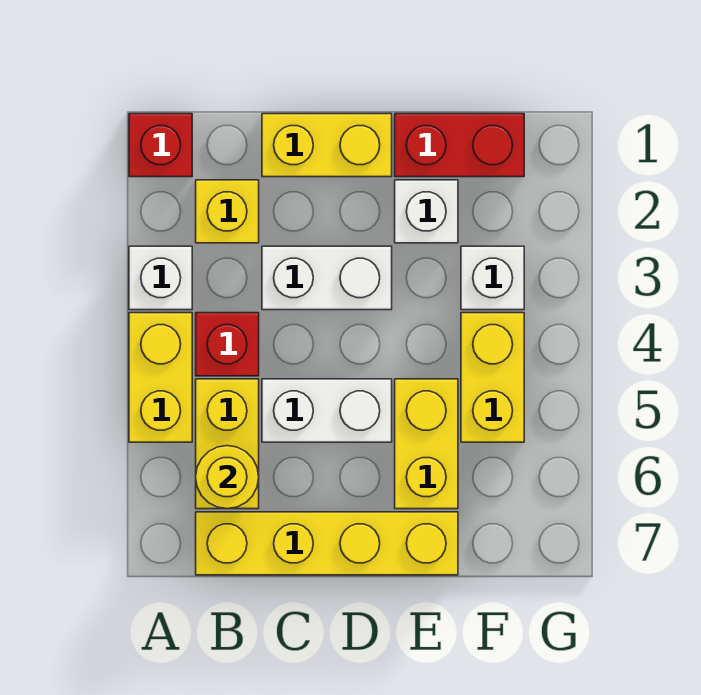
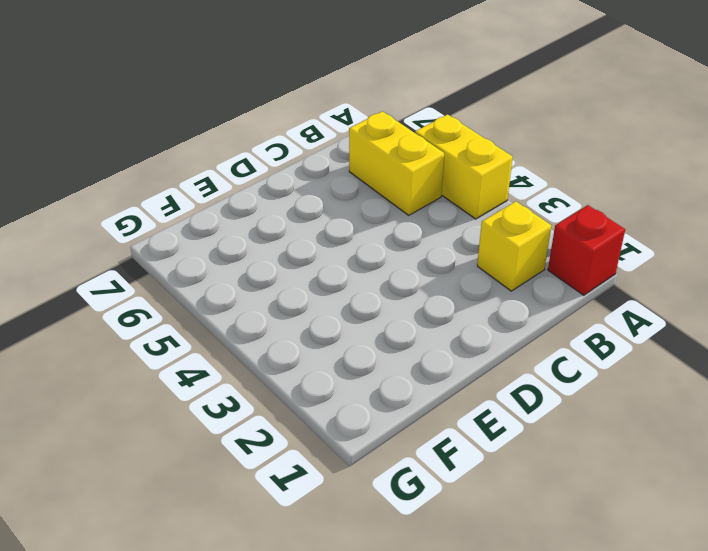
none -> white 1x1 brick [129,246,192,310]
none -> red 1x1 brick [196,313,259,376]
none -> yellow 1x4 brick [196,512,458,575]

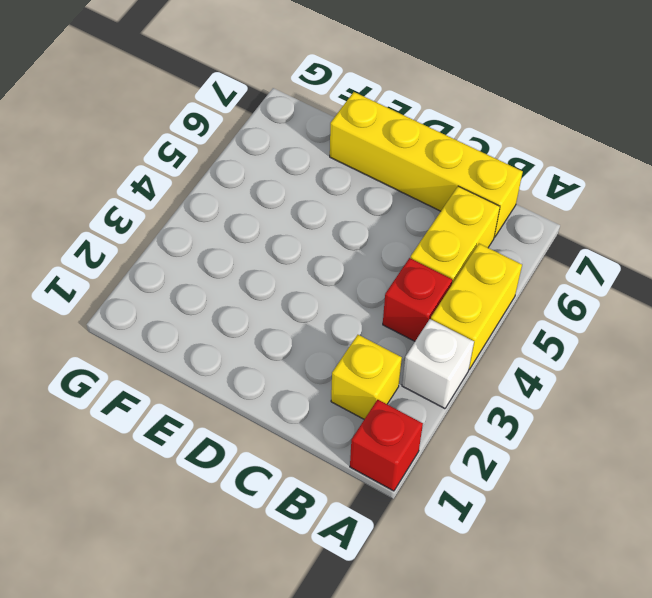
none -> yellow 1x2 brick [262,114,392,177]
none -> white 1x2 brick [262,246,392,310]
none -> white 1x2 brick [262,379,392,442]

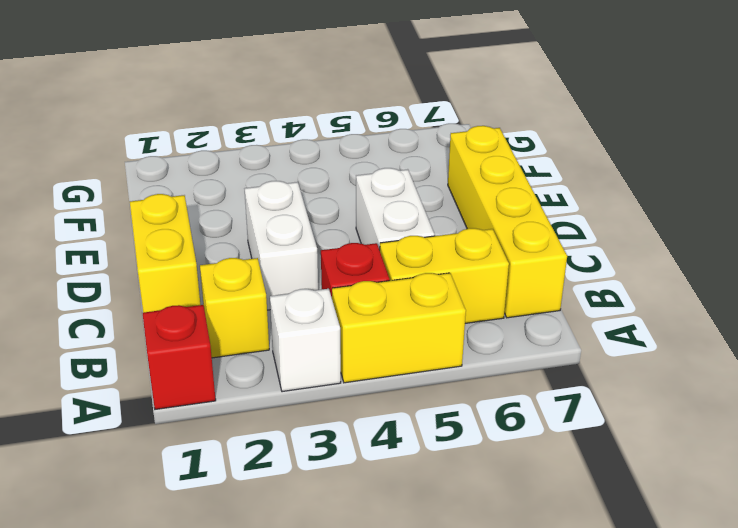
none -> red 1x2 brick [395,114,524,177]
none -> white 1x1 brick [395,180,458,243]
none -> yellow 1x2 brick [395,379,458,509]

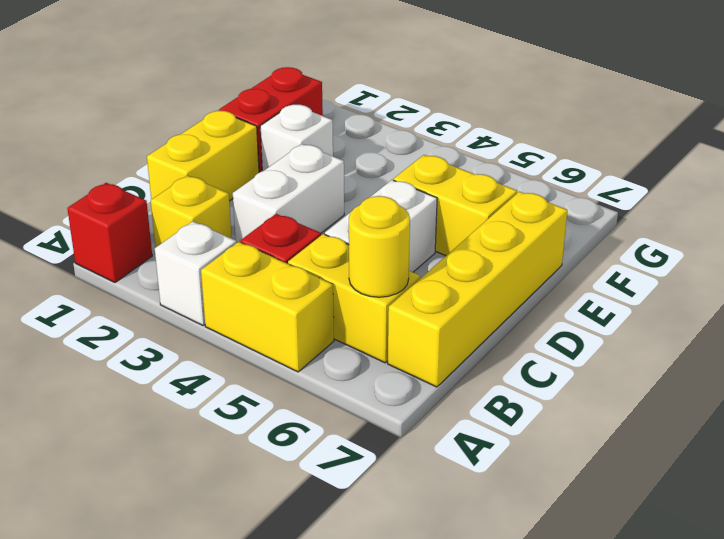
none -> white 1x1 brick [461,246,524,310]
none -> yellow 1x2 brick [461,313,524,442]

